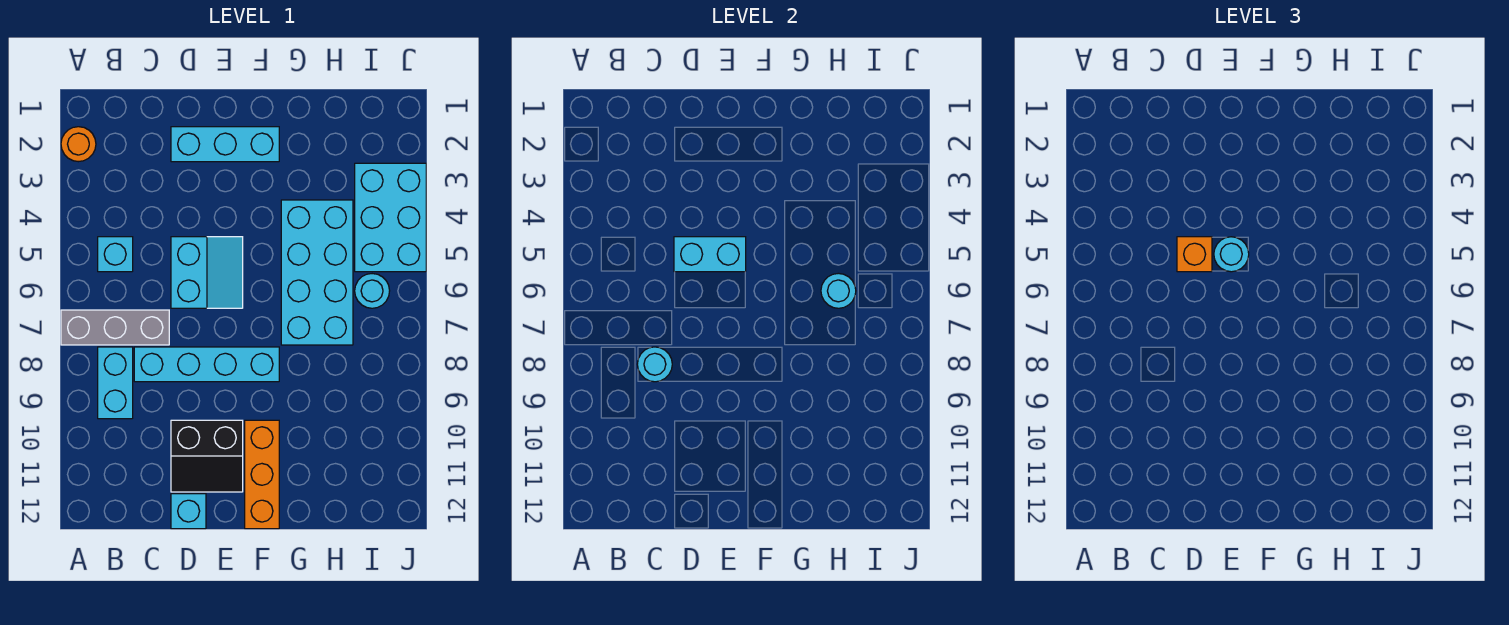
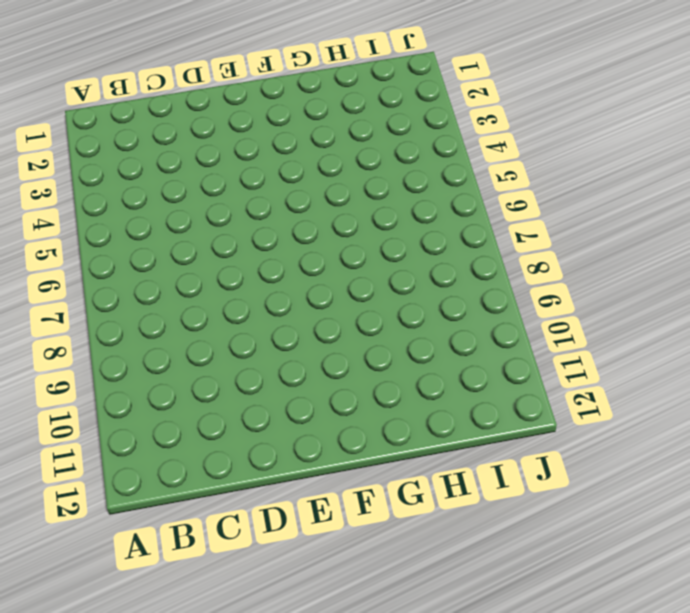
none -> orange 1x1 round brick [61,127,96,162]
none -> grey 1x3 brick [61,310,169,345]
none -> cyan 1x1 brick [98,237,133,272]

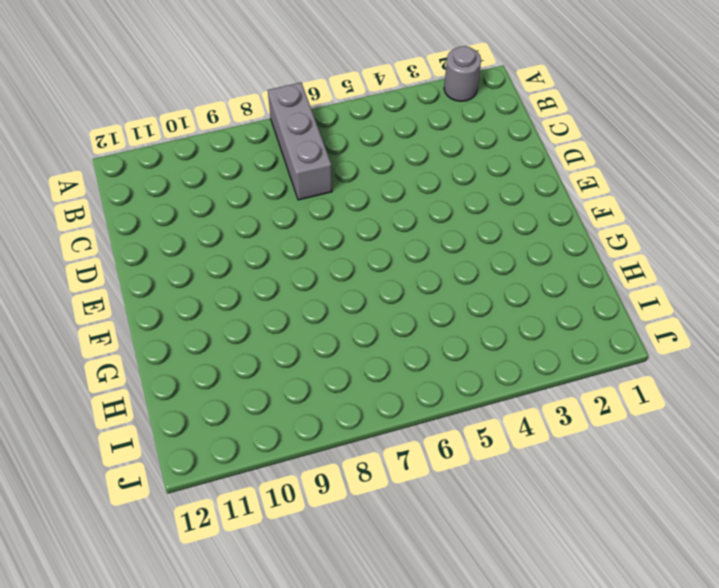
grey 1x1 round brick [444,46,481,101] -> orange 1x1 round brick [61,127,96,162]
none -> cyan 1x1 brick [98,237,133,272]
none -> cyan 1x2 brick [98,347,133,419]
none -> cyan 1x4 brick [134,347,279,382]

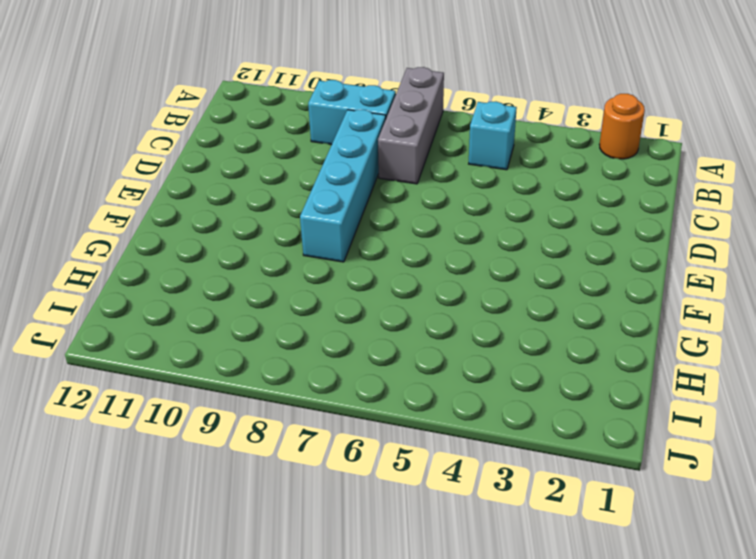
none -> cyan 1x3 brick [171,127,279,162]
none -> cyan 2x2 slope [171,237,243,308]
none -> black 2x2 slope [171,420,243,492]

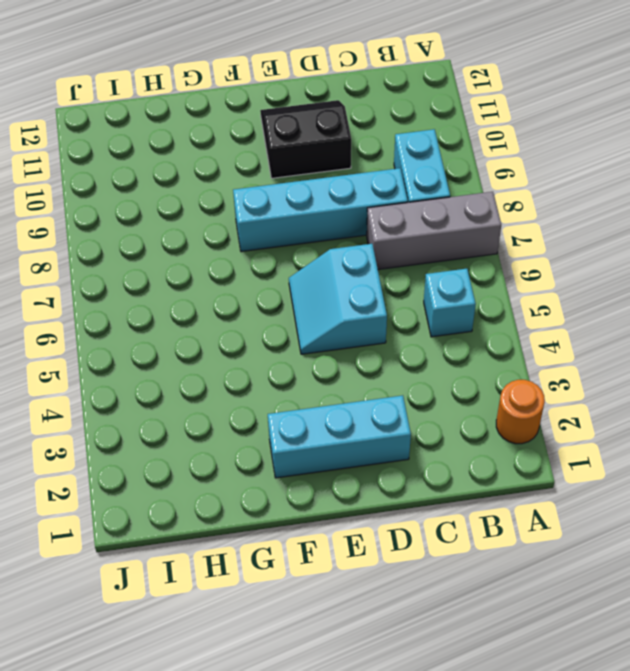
none -> cyan 1x1 brick [171,494,206,529]
none -> orange 1x3 brick [245,420,279,529]
none -> cyan 2x4 brick [281,200,353,345]

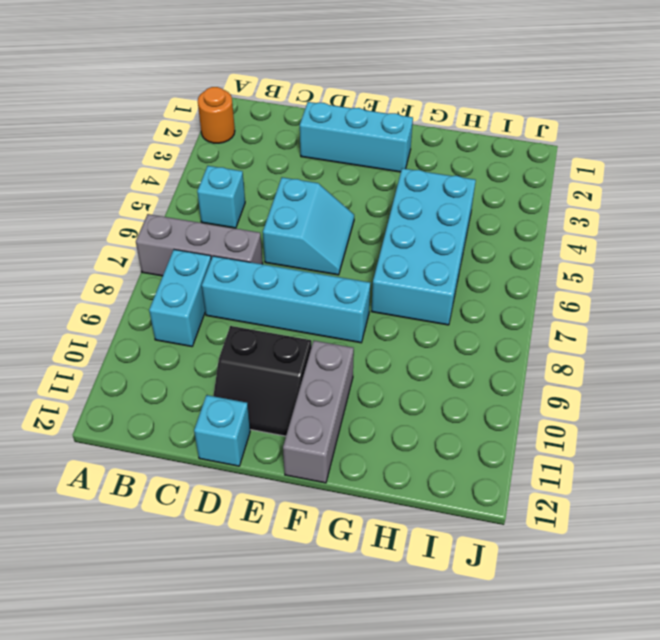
grey 1x3 brick [283,341,354,483] -> orange 1x3 brick [245,420,279,529]
none -> cyan 2x3 brick [355,163,426,272]
none -> cyan 1x1 round brick [355,274,390,308]
none -> cyan 1x1 round brick [637,347,672,382]

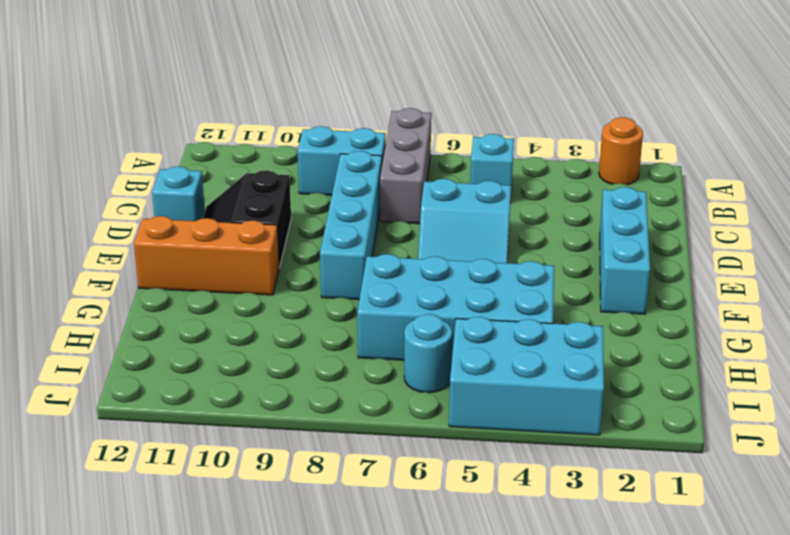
none -> cyan 1x1 round brick [637,347,672,382]
none -> cyan 1x2 brick [674,237,746,272]
none -> cyan 1x1 round brick [821,273,856,308]

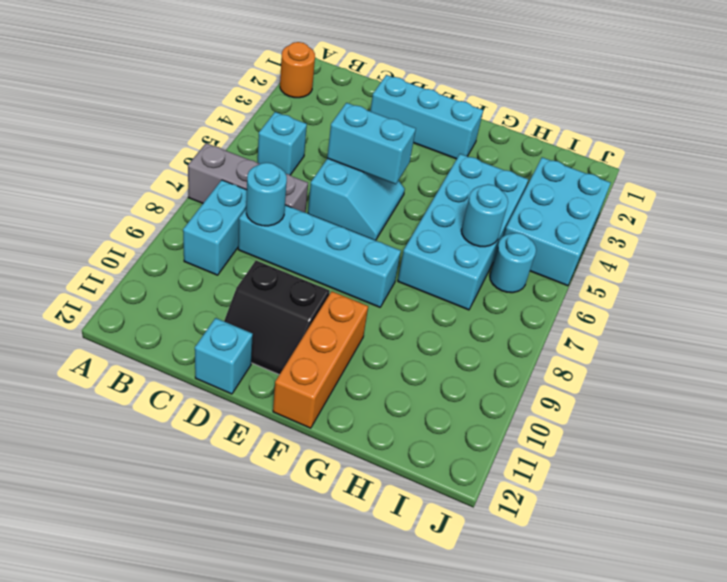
none -> orange 1x1 brick [1177,237,1212,272]
none -> cyan 1x1 round brick [1214,237,1249,272]

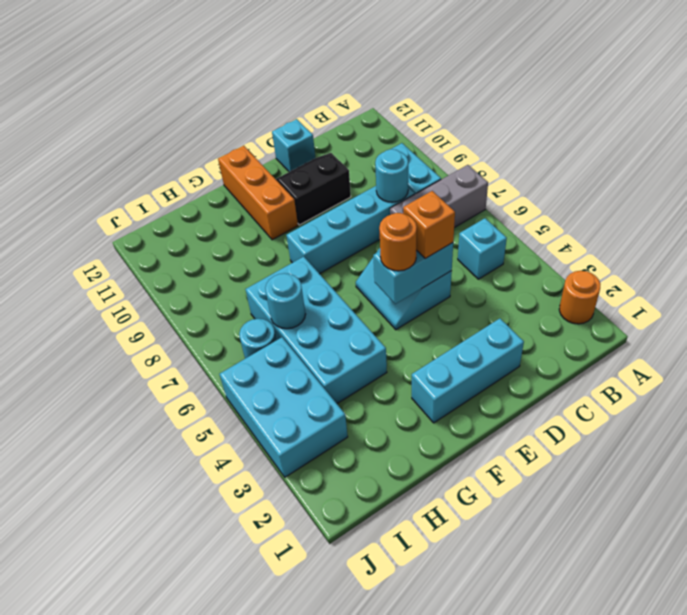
orange 1x1 round brick [379,213,417,271] -> cyan 1x1 round brick [1214,237,1249,272]

